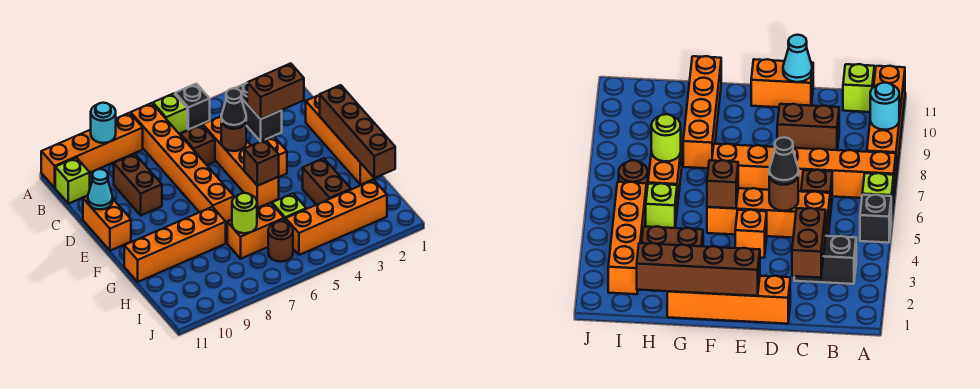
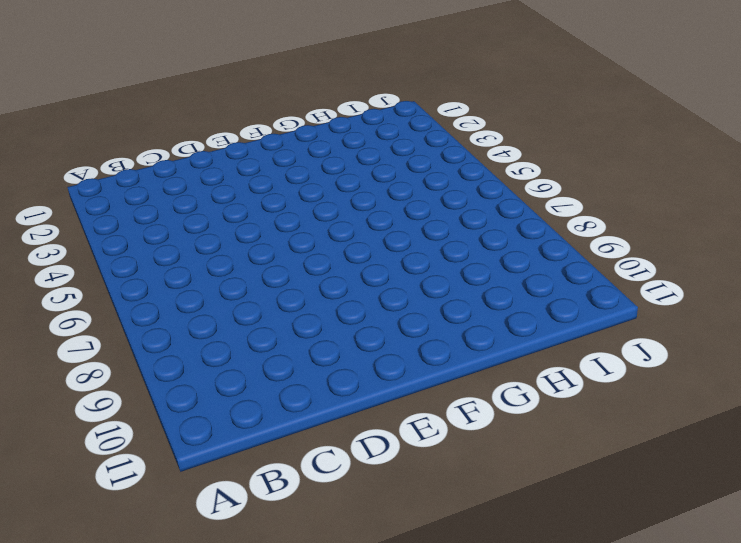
none -> black 1x1 brick [175,84,210,130]
none -> lime 1x1 brick [153,93,187,134]
none -> orange 1x6 brick [131,103,234,222]

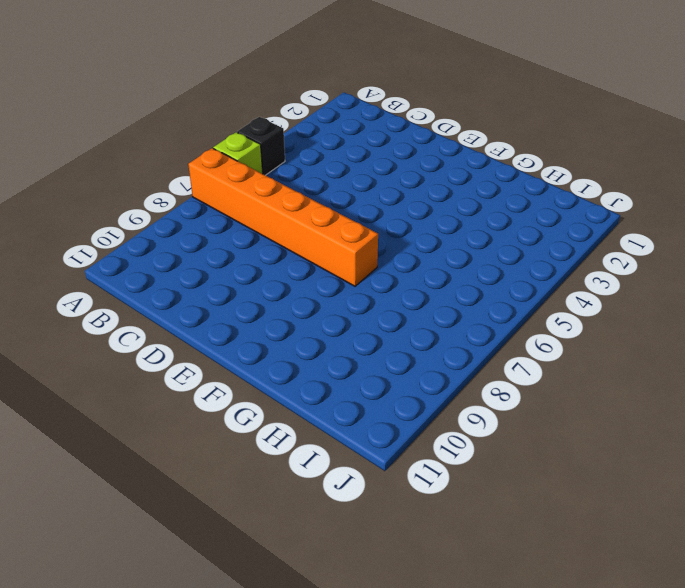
none -> orange 1x4 brick [41,113,143,188]
none -> black 1x2 brick [235,83,282,142]
none -> lime 1x1 brick [55,158,90,204]

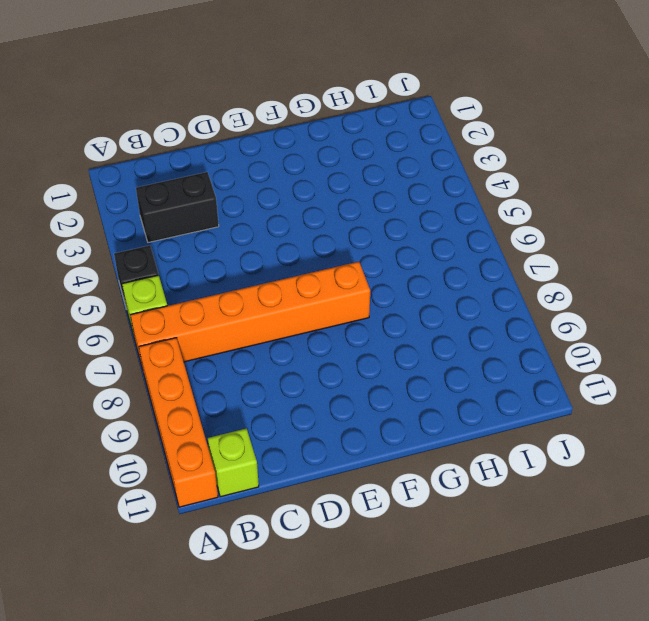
none -> orange 1x4 brick [203,116,279,208]
none -> brown 1x1 brick [181,125,215,165]
none -> brown 1x2 brick [114,154,162,215]

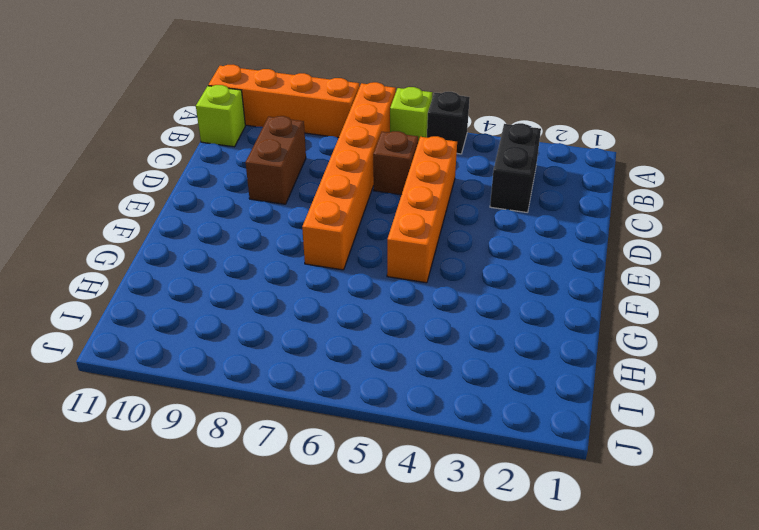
none -> orange 1x4 brick [306,95,382,185]
none -> orange 1x2 brick [83,196,131,251]
none -> orange 1x1 brick [266,137,287,177]

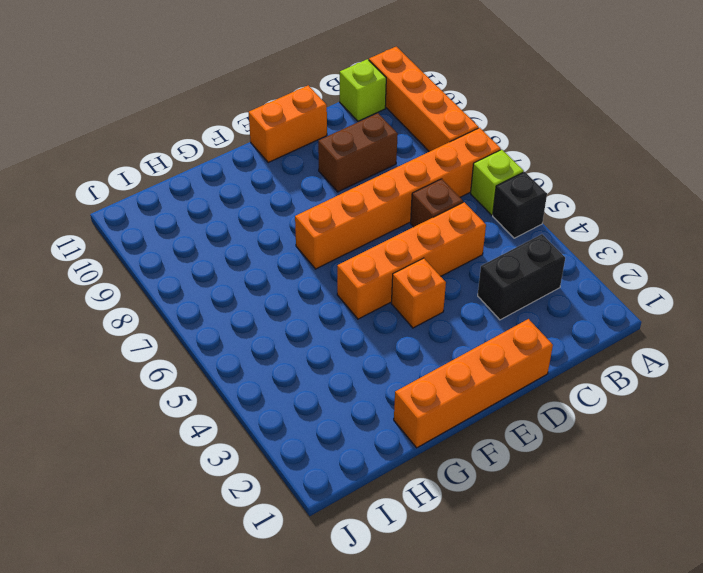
none -> brown 1x2 brick [303,158,351,205]
none -> orange 1x4 brick [124,207,226,282]
none -> lime 1x1 brick [272,194,306,223]

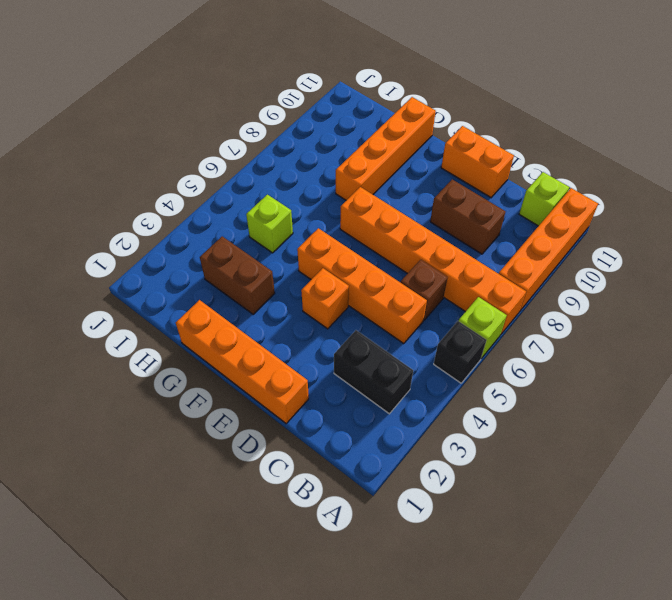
none -> orange 1x2 brick [227,203,284,259]
none -> orange 1x4 brick [286,180,387,255]
none -> brown 1x1 round brick [268,221,293,262]

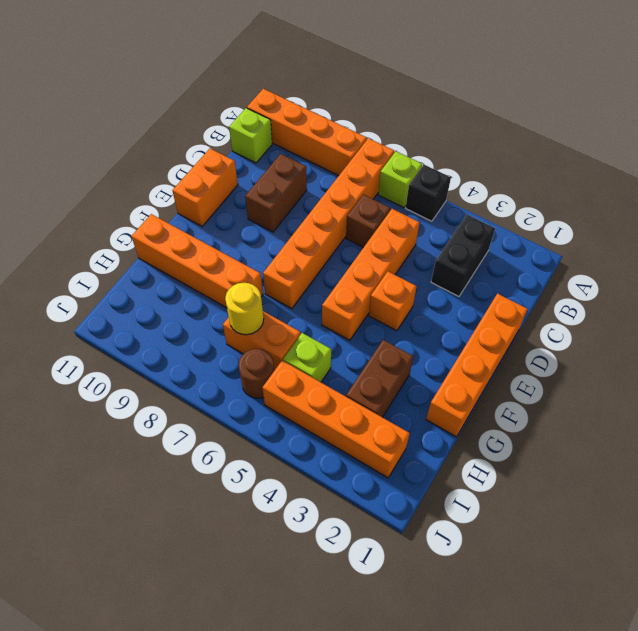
yellow 1x1 round brick [225,283,264,335] -> lime 1x1 round brick [232,193,257,233]
none -> cyan 1x1 round brick [91,103,116,143]
none -> brown 1x2 brick [247,63,304,119]
none -> brown 1x1 round brick [221,121,246,151]

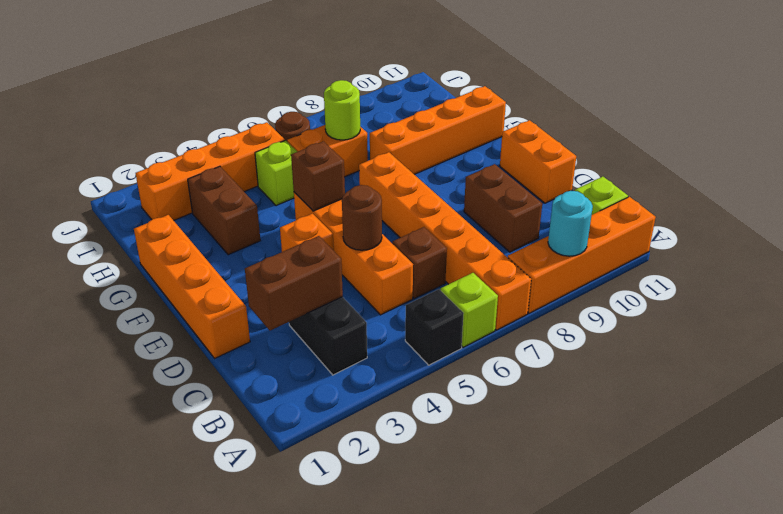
none -> cyan 1x1 cone [88,169,113,209]
none -> brown 1x4 brick [320,85,395,178]
none -> black 1x1 cone [221,88,246,129]

